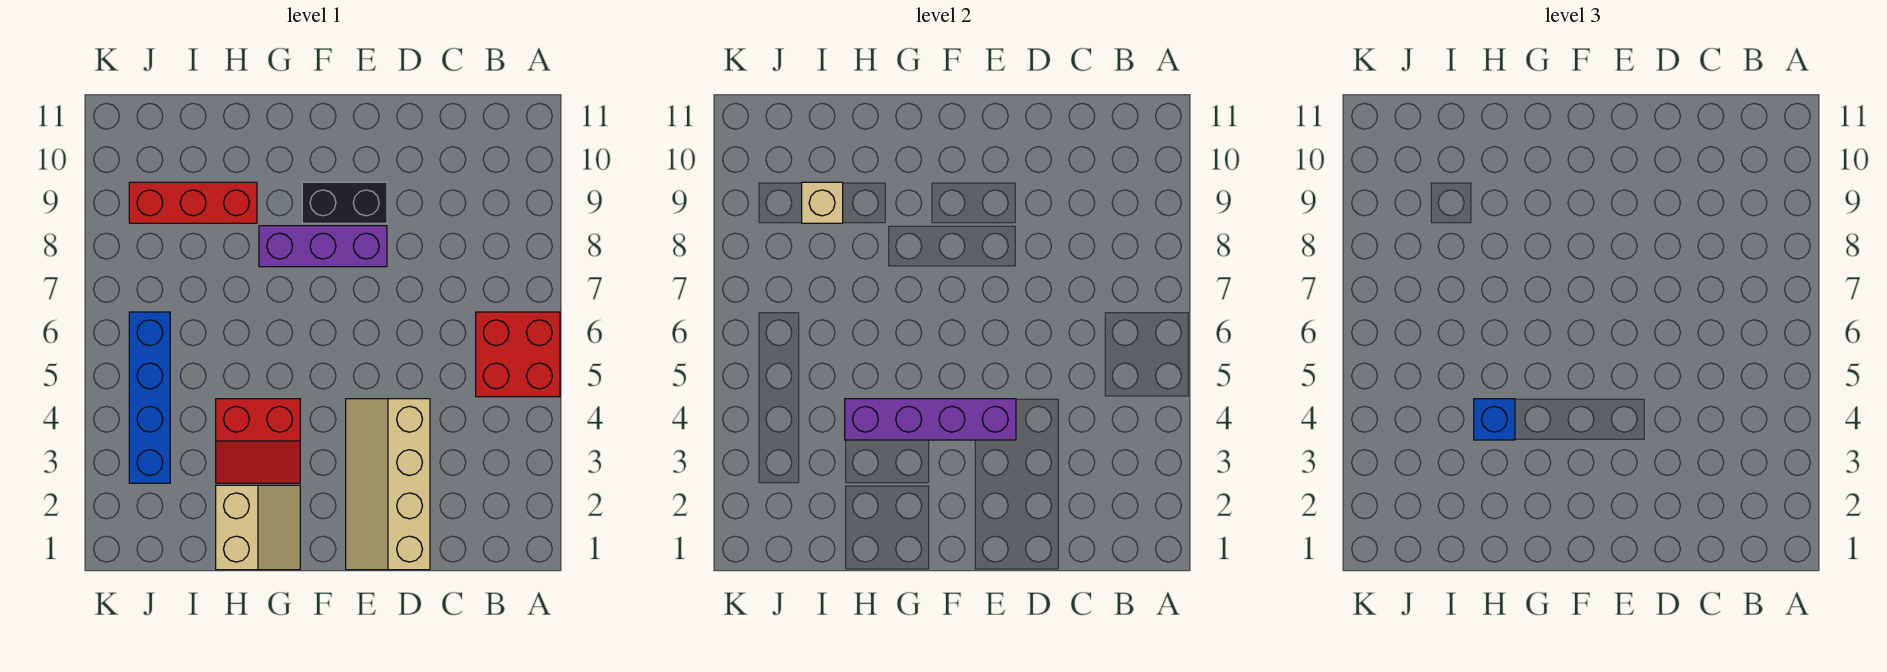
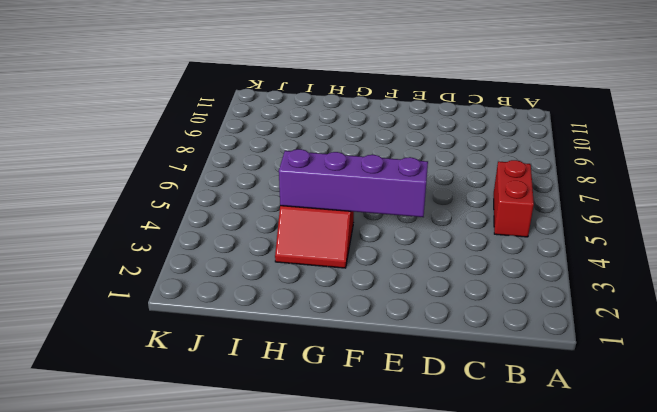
red 1x2 brick [494,160,534,237] -> red 2x2 brick [476,312,560,397]
none -> tan 2x4 slope [346,399,430,570]
none -> purple 1x3 brick [259,226,387,267]

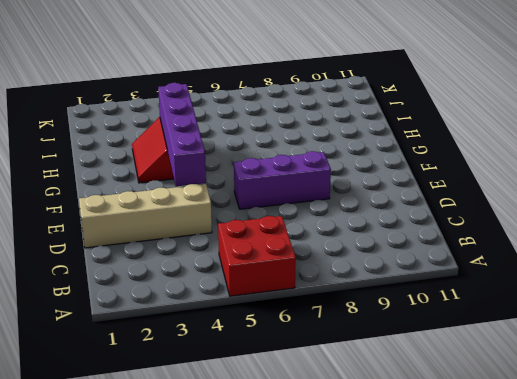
purple 1x3 brick [234,151,331,209] -> purple 1x3 brick turned to [259,226,387,267]
none -> black 1x2 brick [302,182,387,223]
none -> tan 2x2 slope [216,485,300,570]

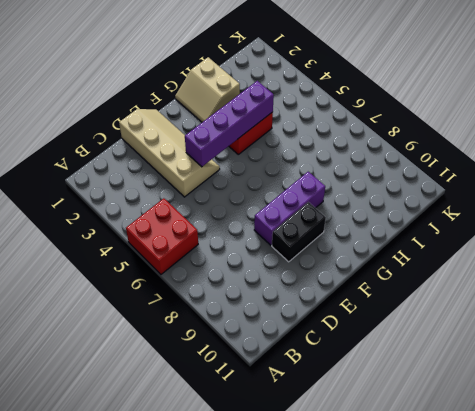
none -> red 1x3 brick [129,182,257,223]
none -> blue 1x4 brick [129,312,170,483]

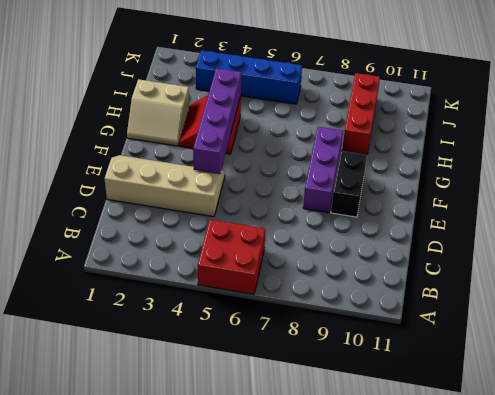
none -> tan 1x1 brick [802,182,843,223]
none -> blue 1x1 brick [1474,399,1515,440]

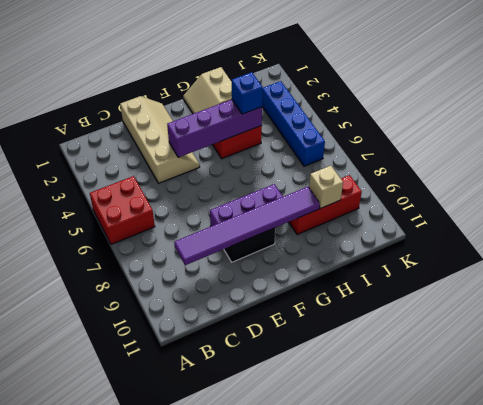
purple 1x6 tile [174,187,320,265] -> none

